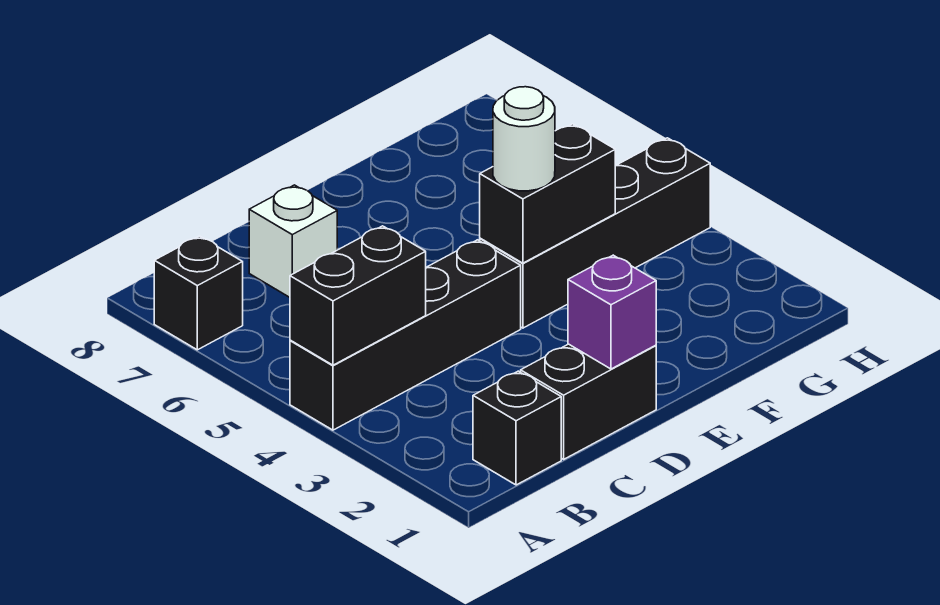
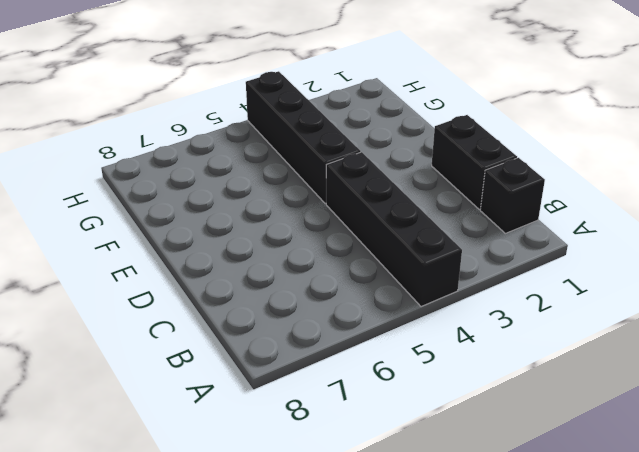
none -> black 1x1 brick [154,236,243,350]
none -> white 1x1 brick [249,185,337,297]

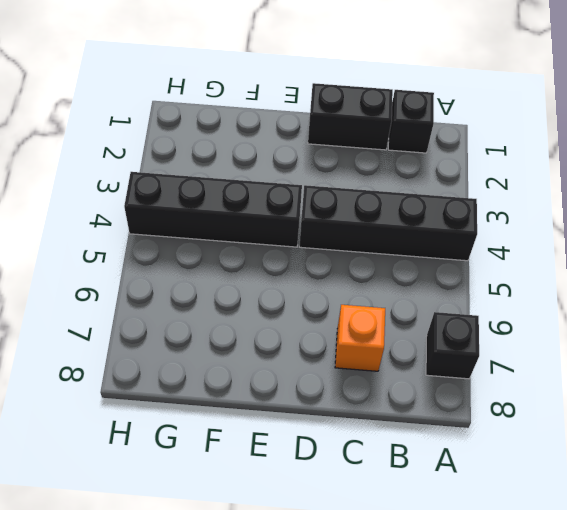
orange 1x1 brick [335,305,385,371] -> white 1x1 brick [249,185,337,297]
none -> black 1x2 brick [290,226,426,365]
none -> purple 1x1 brick [568,255,656,369]

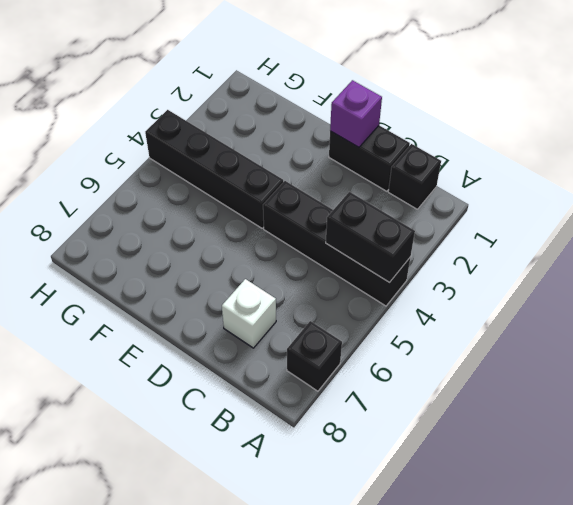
none -> black 1x2 brick [480,124,615,263]
none -> white 1x1 round brick [493,87,555,191]

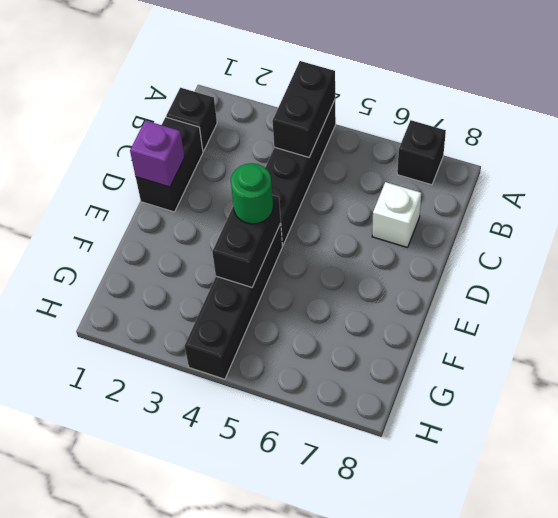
green 1x1 round brick [231,163,273,224] -> white 1x1 round brick [493,87,555,191]

